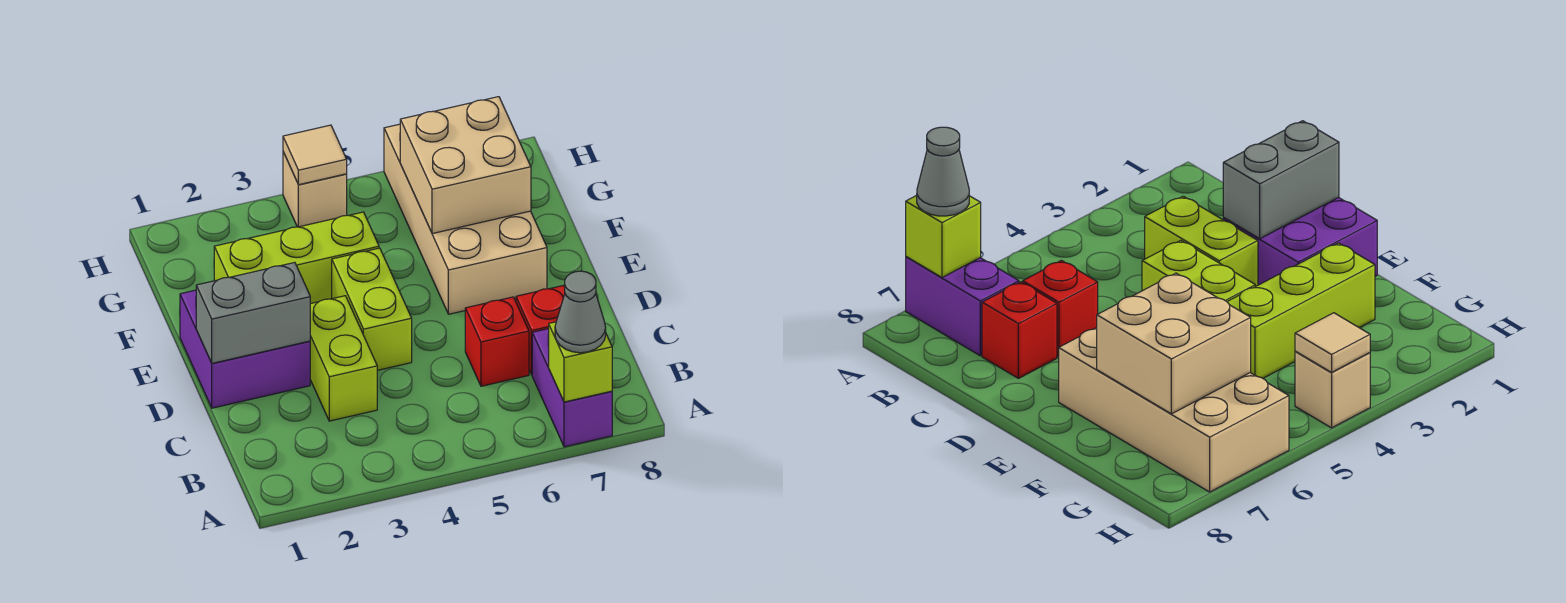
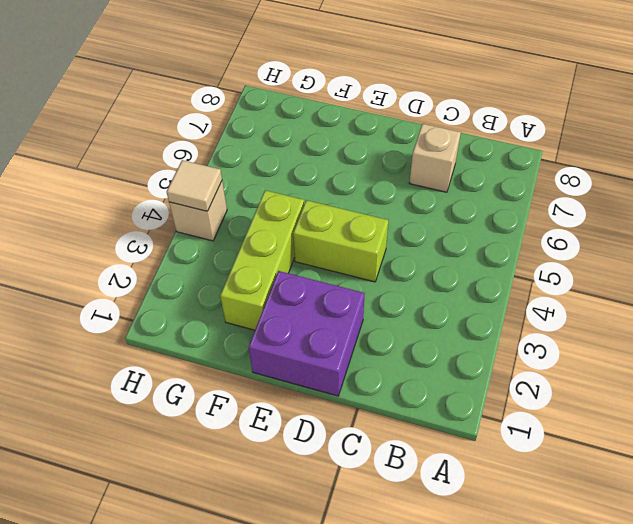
tan 1x1 brick [409,124,461,192] -> red 1x1 brick [516,285,565,375]
none -> purple 1x2 brick [532,329,612,447]
none -> lime 1x2 brick [310,296,377,421]
none -> red 1x1 brick [465,297,529,386]

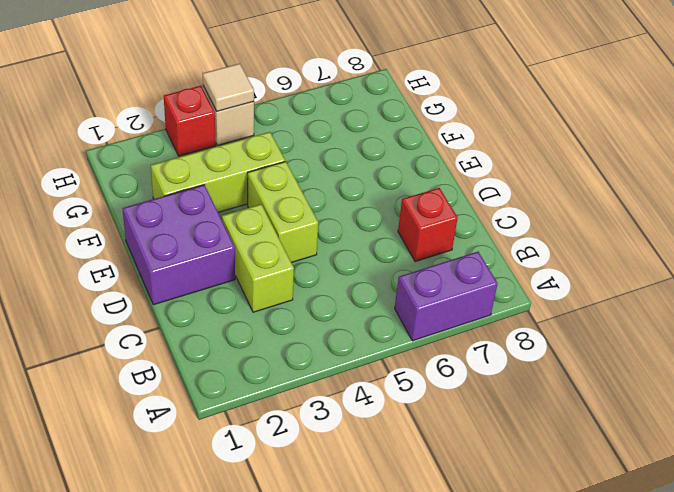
purple 1x2 brick [395,252,498,341] -> purple 1x2 brick turned to [532,329,612,447]
red 1x1 brick [164,86,216,156] -> red 1x1 brick moved to [465,297,529,386]
none -> tan 2x4 brick [384,124,547,314]
none -> lime 1x1 brick [549,322,612,402]
none -> grey 1x2 brick [196,262,310,363]

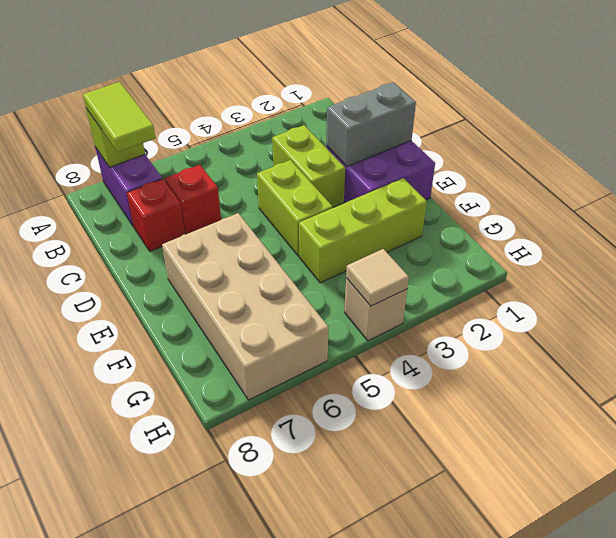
lime 1x2 tile [83,82,155,152] -> grey 1x1 cone [555,271,606,353]
none -> tan 2x2 brick [400,97,531,234]

